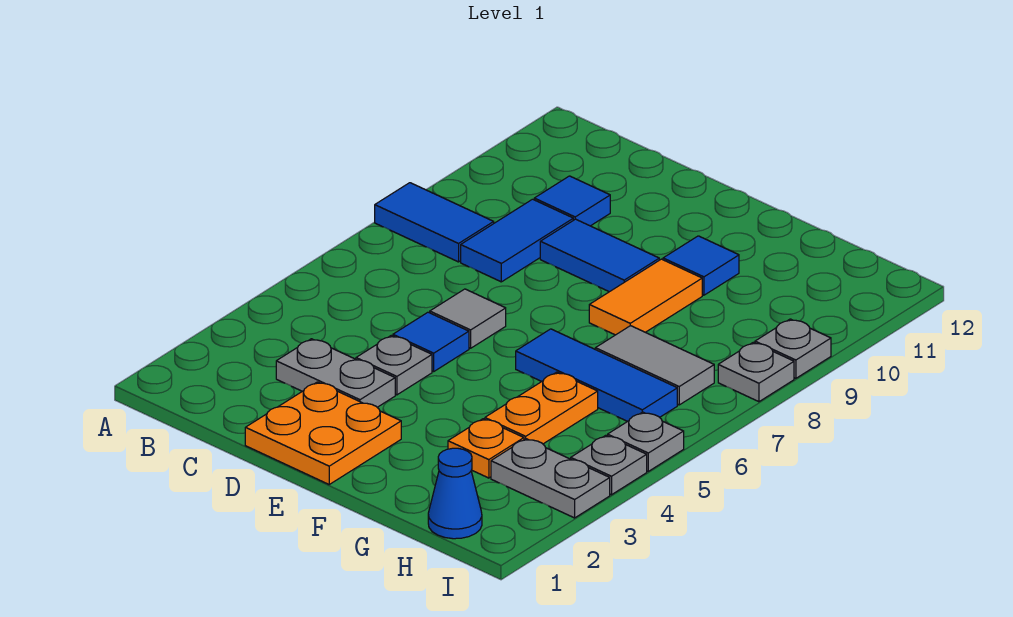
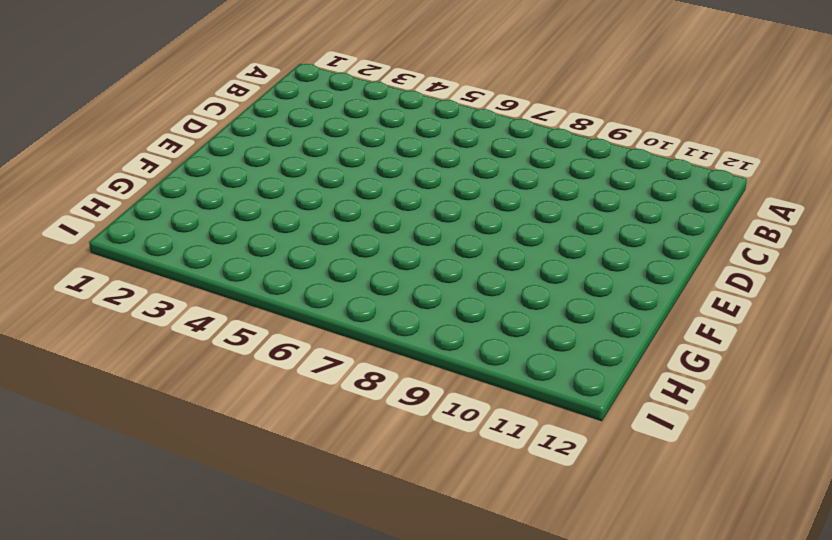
none -> blue 1x2 tile [375,183,494,262]
none -> grey 1x2 plate [276,339,395,407]
none -> blue 1x2 tile [461,199,573,282]

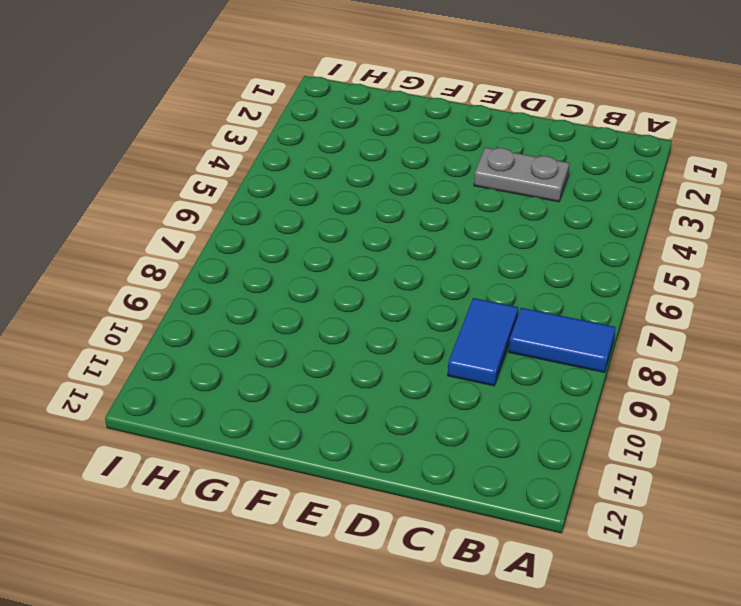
none -> blue 1x1 tile [534,176,610,226]
none -> orange 2x2 plate [245,382,401,484]
none -> grey 1x1 plate [356,336,432,395]

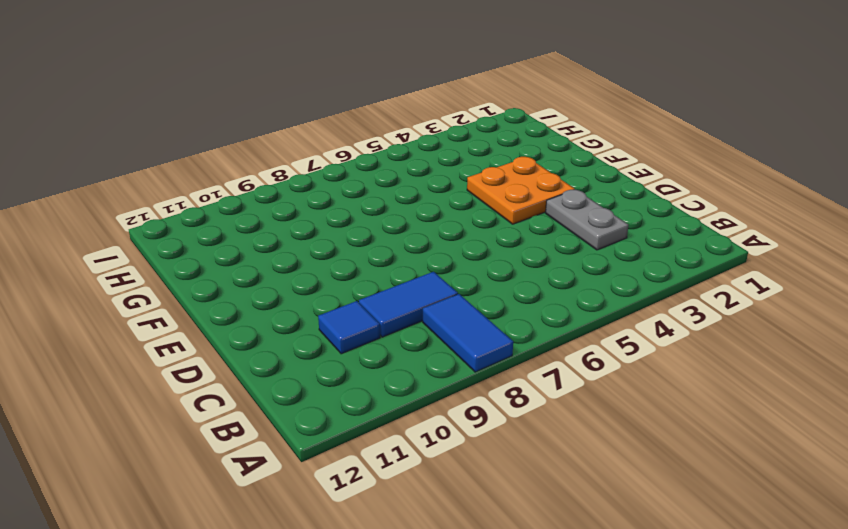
orange 2x2 plate [467,157,575,224] -> orange 2x2 plate moved to [245,382,401,484]
none -> grey 1x1 plate [356,336,432,395]
none -> blue 1x1 tile [393,312,469,371]
none -> grey 1x1 tile [430,289,506,348]

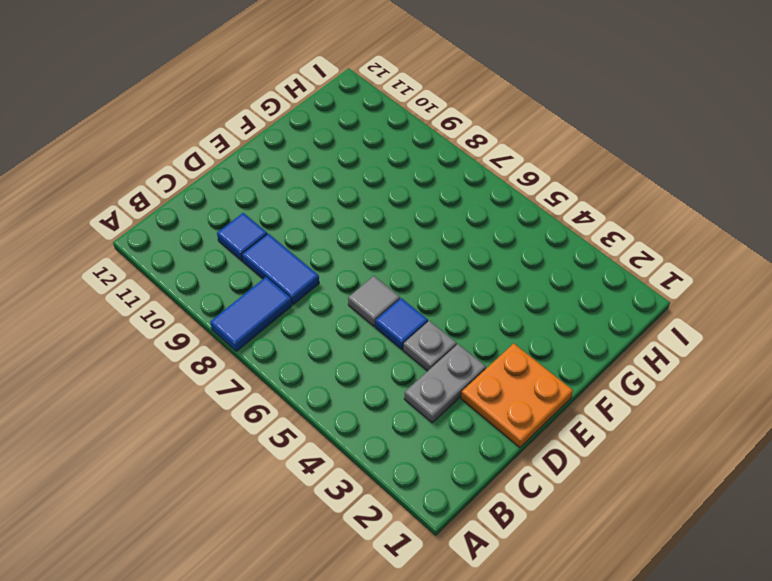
none -> blue 1x2 tile [540,219,659,292]
none -> blue 1x3 tile [516,329,677,421]
none -> orange 1x2 tile [589,259,702,335]

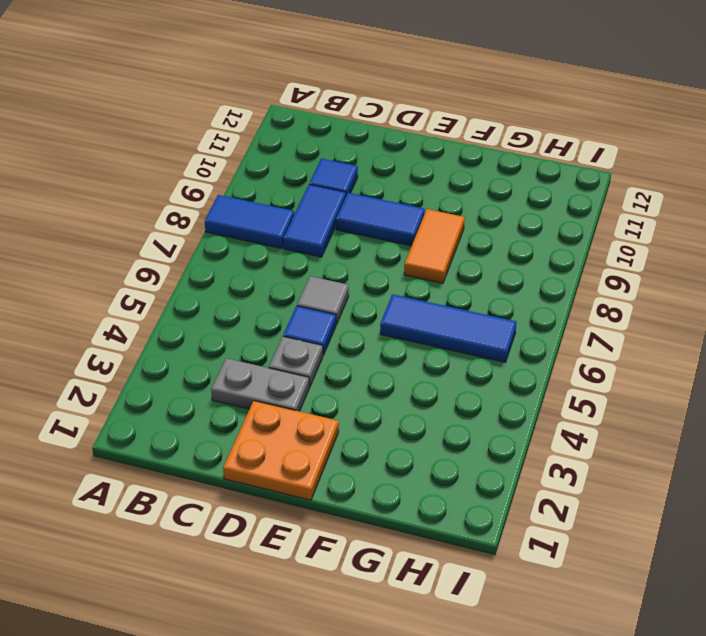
none -> blue 1x1 tile [663,236,739,295]
none -> orange 1x1 plate [448,419,524,478]
none -> orange 1x2 plate [485,372,598,444]

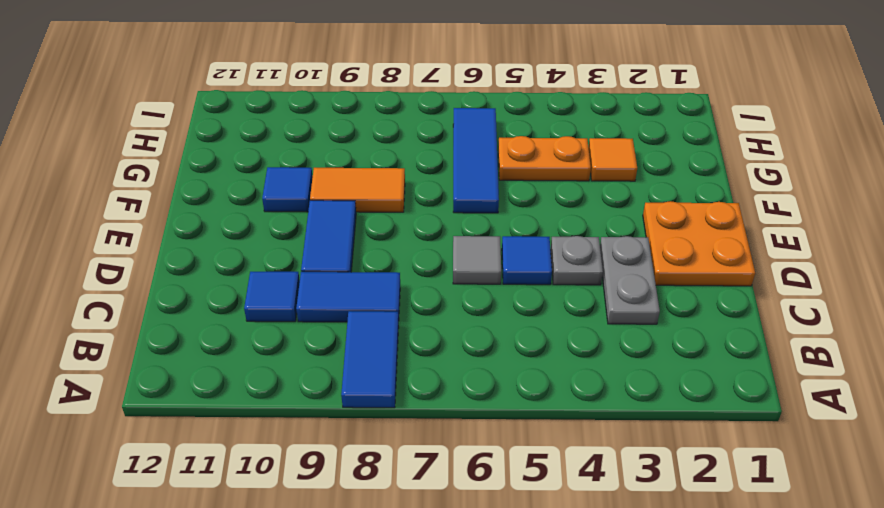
orange 1x1 tile [589,138,637,181] -> orange 1x1 plate [448,419,524,478]
none -> grey 1x2 tile [595,326,714,405]
none -> blue 1x1 cone [428,448,482,539]
none -> grey 1x2 plate [491,439,610,518]

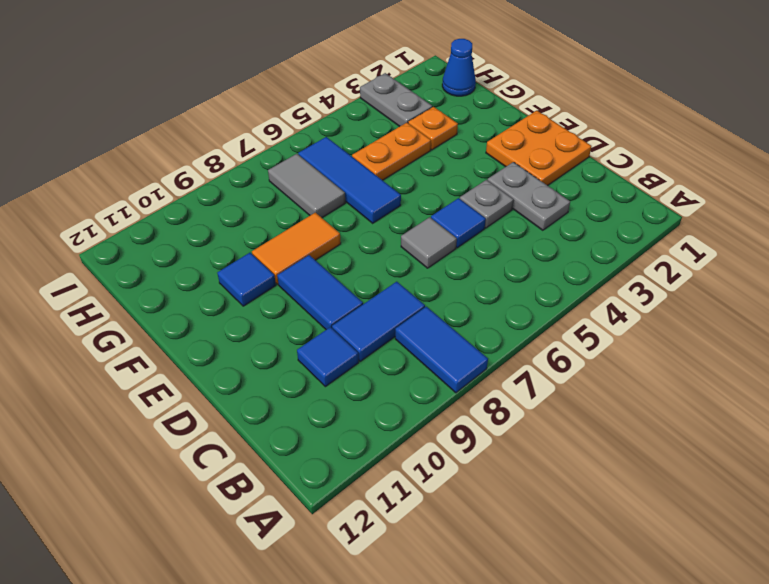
none -> grey 1x1 plate [571,435,647,495]
none -> grey 1x1 plate [608,412,684,471]
none -> grey 1x1 plate [718,342,794,402]

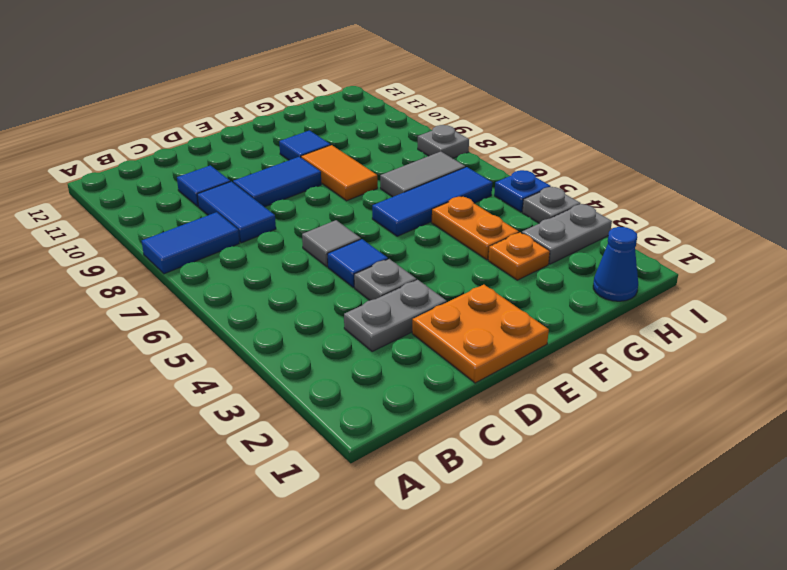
blue 1x1 plate [494,170,551,212] -> grey 1x1 plate [608,412,684,471]
none -> grey 1x1 plate [755,319,831,378]

